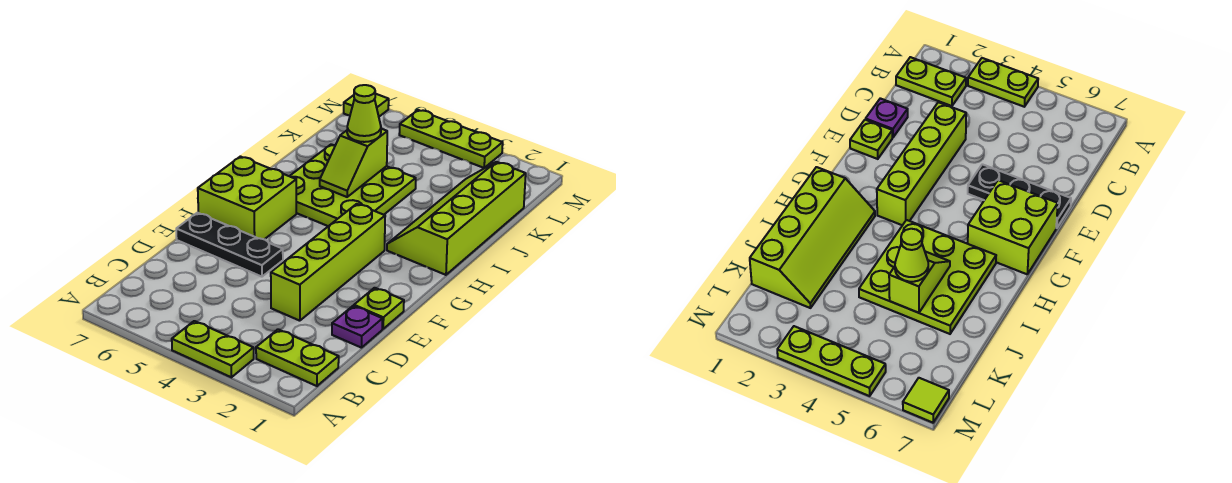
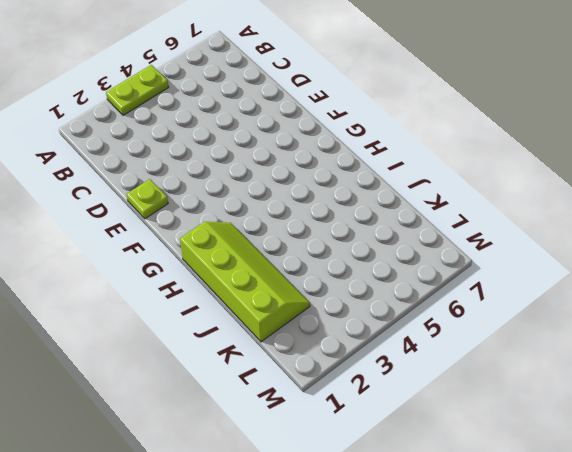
none -> lime 1x2 plate [256,329,339,386]
none -> purple 1x1 plate [332,306,383,348]
none -> lime 1x4 brick [271,204,385,321]

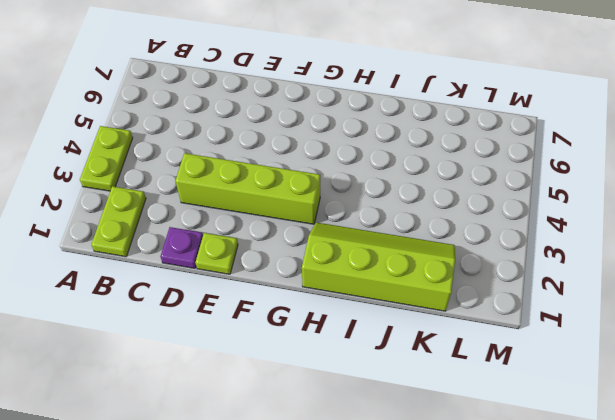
none -> black 1x3 plate [176,213,283,277]
none -> lime 2x2 brick [198,157,296,239]
none -> lime 3x3 plate [290,144,416,226]

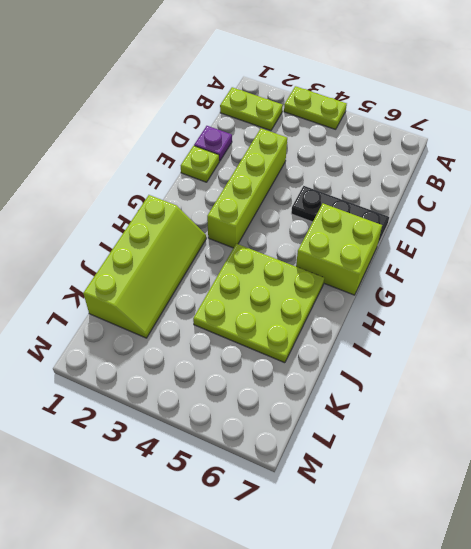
none -> lime 1x3 plate [399,110,503,168]
none -> lime 1x1 tile [344,94,389,117]
none -> lime 1x2 slope [320,129,387,197]

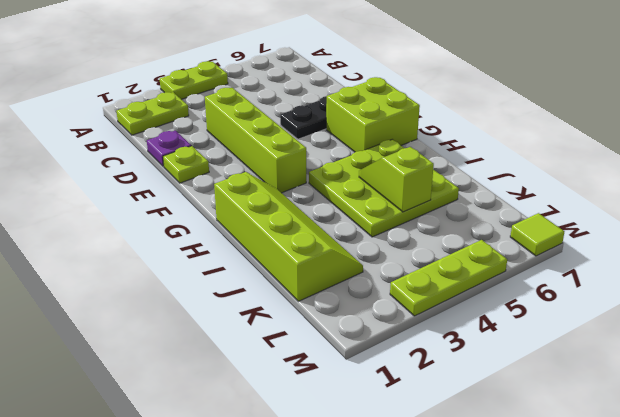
none -> lime 1x1 cone [347,85,381,142]

